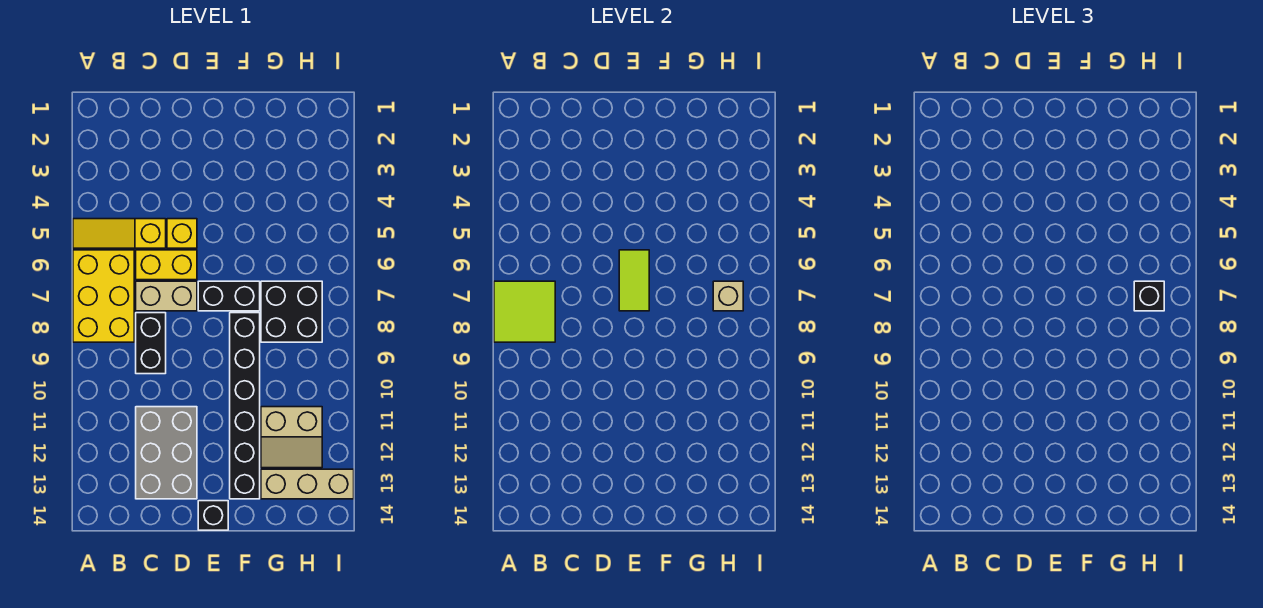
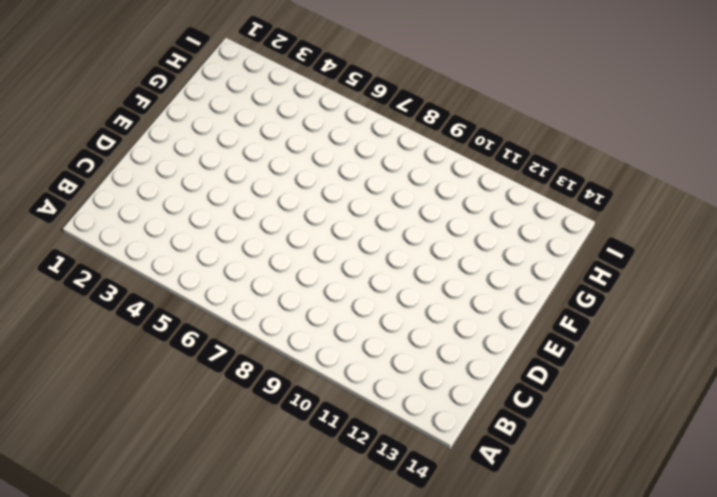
none -> yellow 1x3 slope [73,219,166,248]
none -> yellow 2x3 brick [73,250,134,342]
none -> yellow 1x2 brick [136,250,197,280]

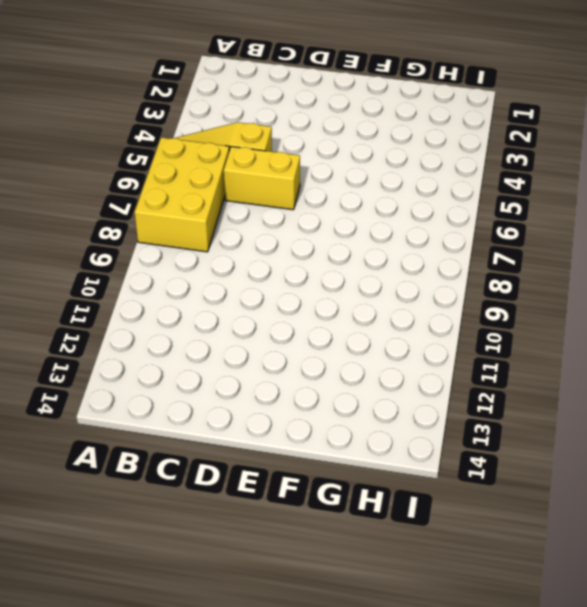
none -> tan 1x2 brick [136,281,197,311]
none -> black 1x2 brick [136,313,166,374]
none -> grey 2x3 brick [136,407,197,499]

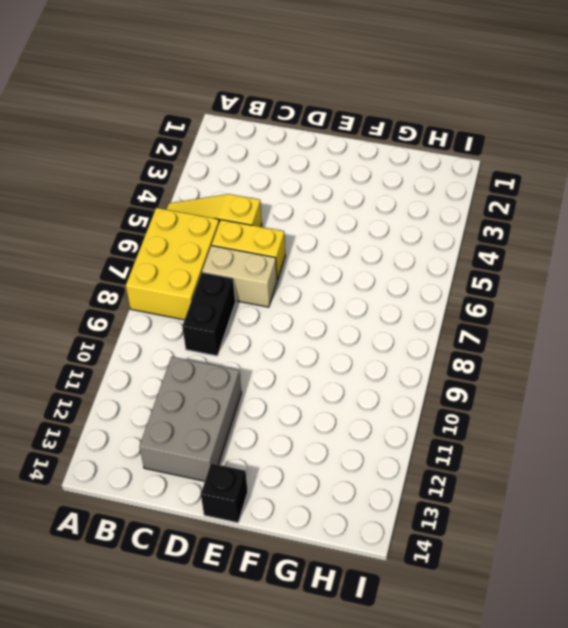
none -> yellow 1x1 brick [167,219,197,248]
none -> black 1x2 brick [198,281,260,311]
none -> black 1x6 brick [230,313,260,499]

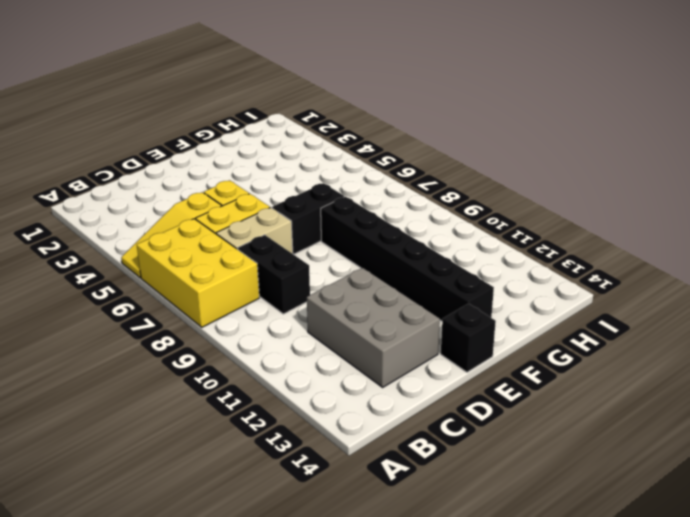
none -> black 2x2 brick [261,281,322,342]
none -> tan 2x2 slope [261,407,322,468]
none -> tan 1x3 brick [261,469,354,499]

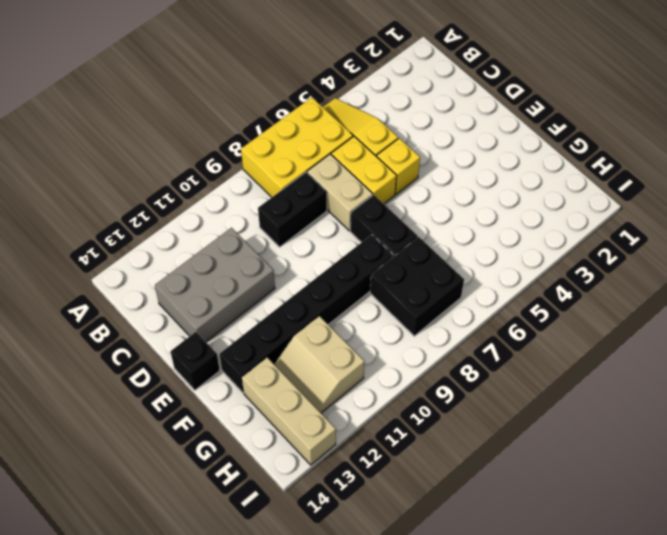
none -> lime 2x2 tile [494,281,555,342]
none -> lime 1x2 tile [619,250,649,311]
none -> tan 1x1 brick [713,281,743,311]

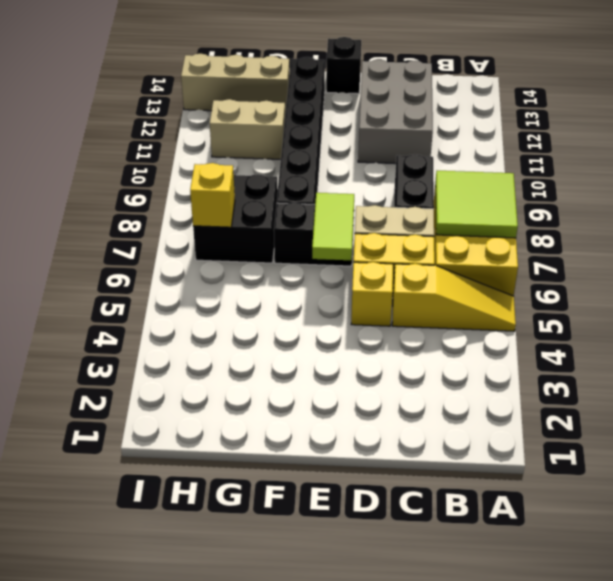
yellow 1x1 brick [190,163,235,227] -> tan 1x1 brick [713,281,743,311]
none -> black 1x1 brick [1134,281,1164,311]

